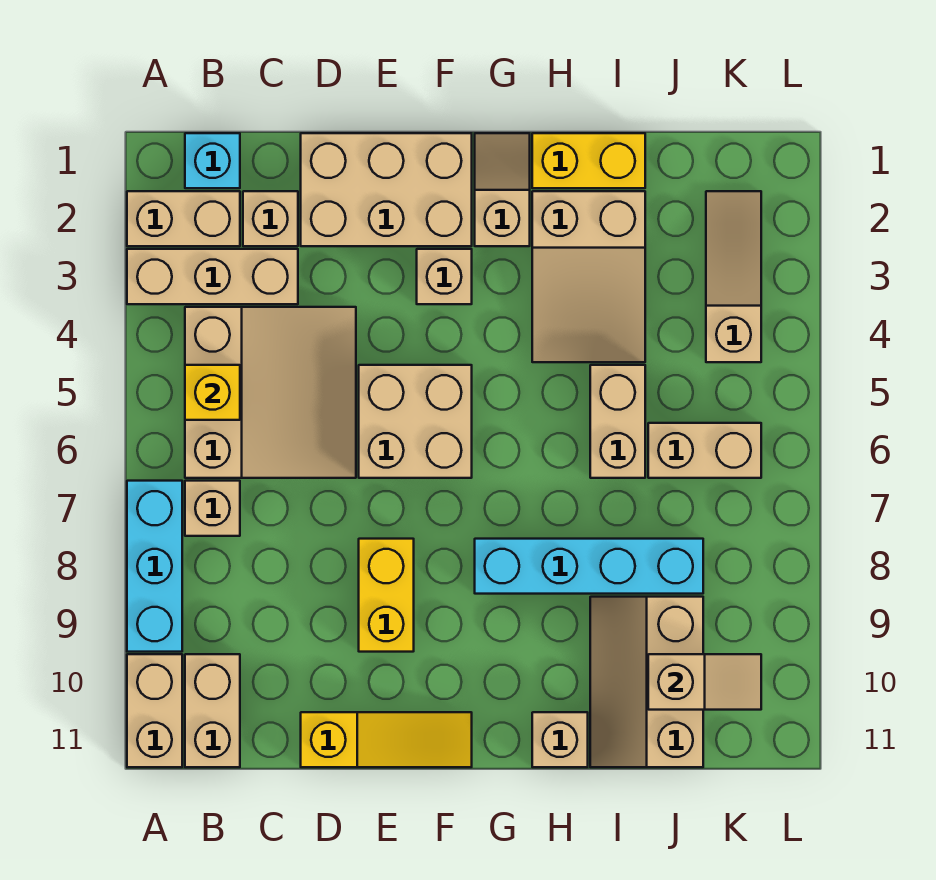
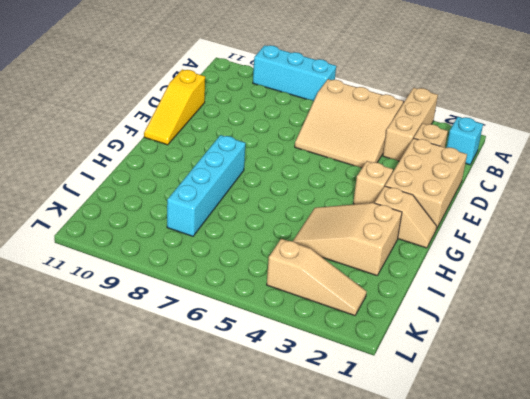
none -> tan 1x2 brick [127,191,240,246]
none -> tan 1x2 brick [127,654,182,767]
none -> tan 1x1 brick [185,481,240,536]

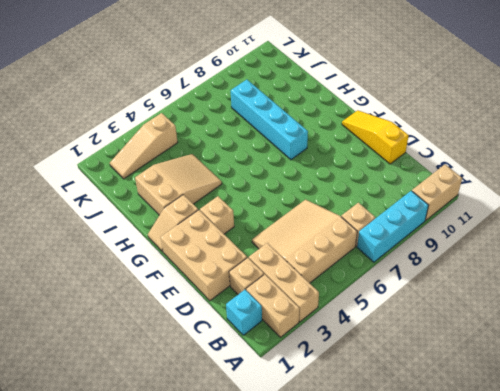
none -> tan 1x2 brick [185,654,240,767]
none -> tan 2x2 brick [359,365,472,478]
none -> yellow 1x2 brick [359,539,414,652]

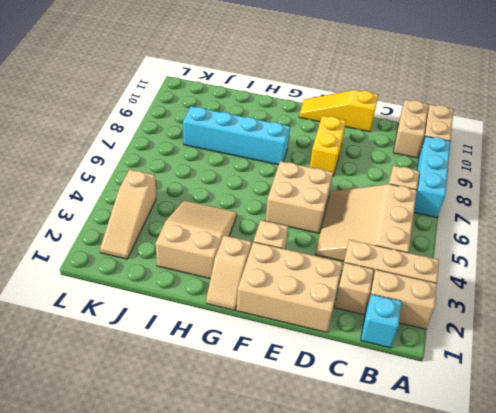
none -> yellow 1x2 brick [532,133,645,188]
none -> tan 1x1 brick [532,712,588,767]
none -> tan 1x2 brick [590,365,645,478]

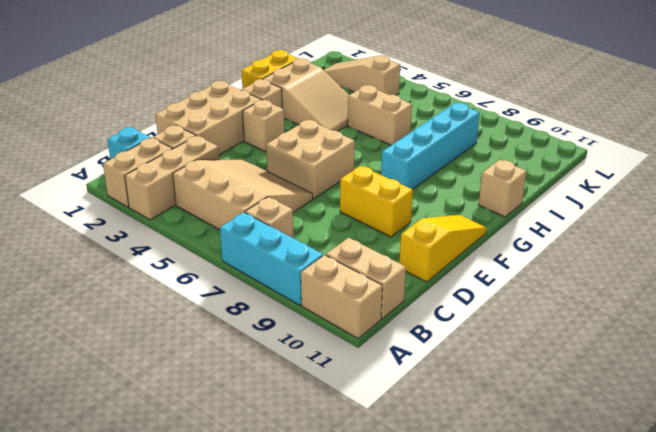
none -> tan 2x3 slope [590,597,703,767]
none -> tan 1x2 brick [648,423,761,478]
none -> yellow 1x1 brick [185,365,240,420]

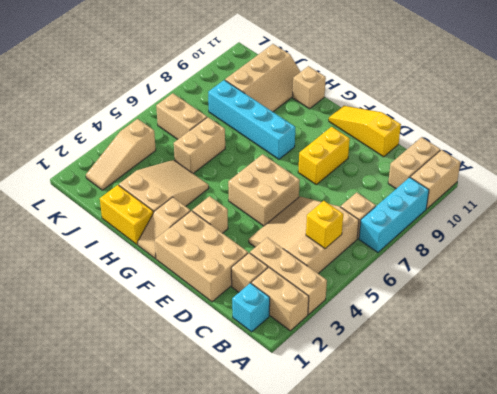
none -> tan 1x2 slope [648,654,761,710]

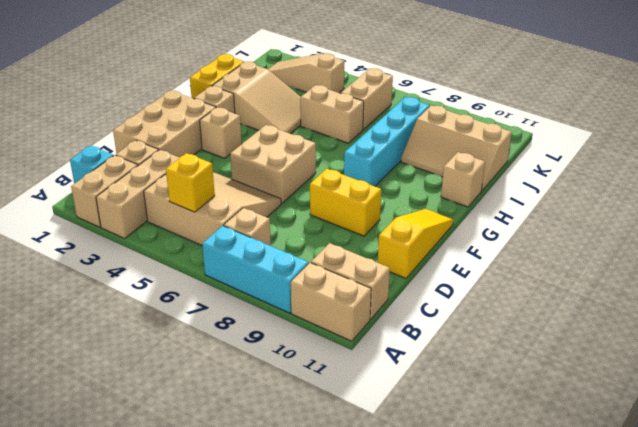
none -> tan 1x2 slope [648,654,761,710]

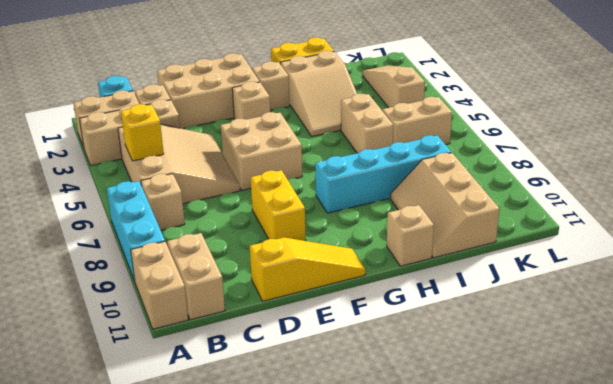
none -> tan 1x2 slope [648,654,761,710]

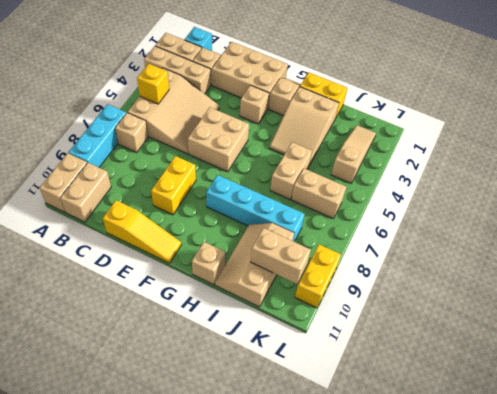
tan 1x2 brick [251,228,311,284] -> tan 1x2 slope [648,654,761,710]
yellow 1x2 brick [295,244,341,308] -> none

